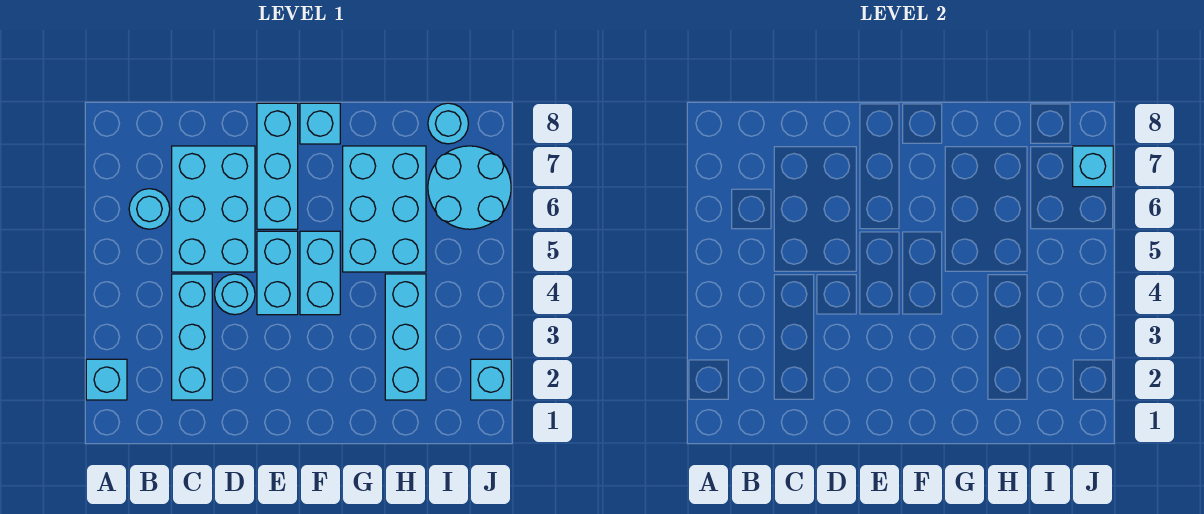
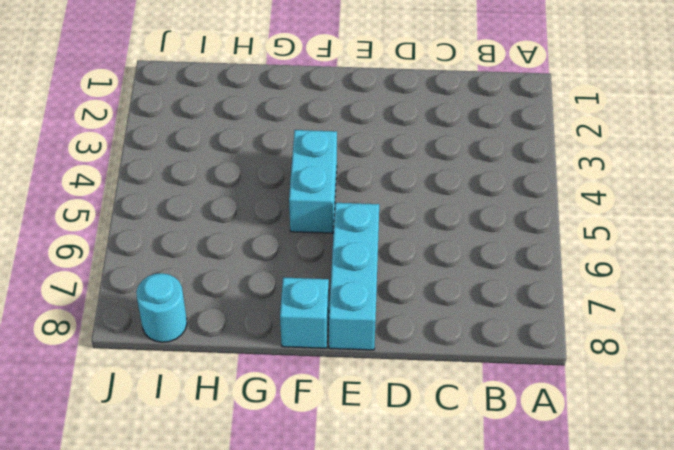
none -> cyan 1x1 brick [86,359,127,400]
none -> cyan 1x1 round brick [129,189,170,229]
none -> cyan 1x3 brick [172,274,212,400]

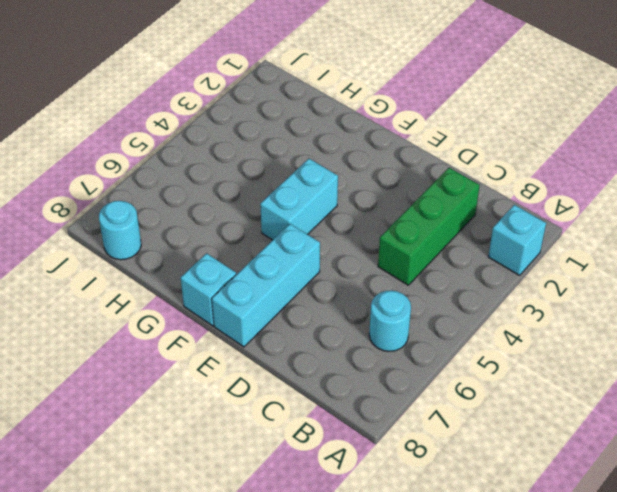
green 1x3 brick [378,168,480,285] -> cyan 1x3 brick [172,274,212,400]
none -> cyan 2x3 brick [172,146,255,272]
none -> cyan 1x1 round brick [215,274,255,315]
none -> cyan 1x2 brick [257,231,298,315]

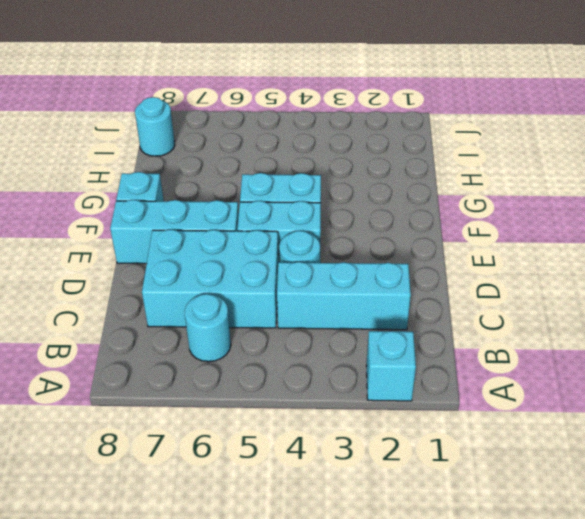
none -> cyan 2x3 brick [343,146,426,272]
none -> cyan 1x3 brick [385,274,426,400]
none -> cyan 2x2 round brick [428,146,511,229]

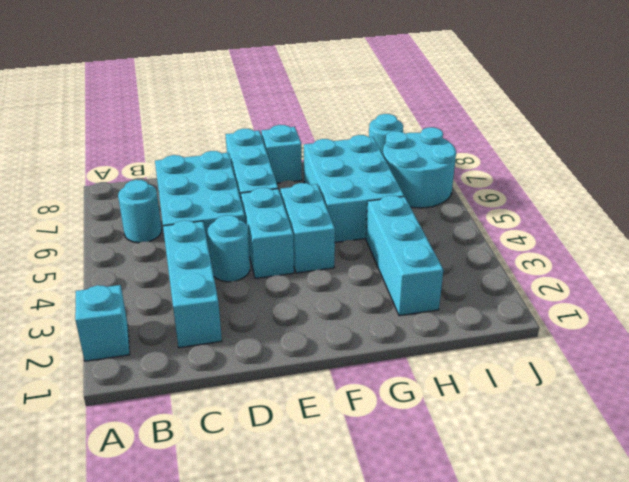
none -> cyan 1x1 brick [471,359,511,400]
none -> cyan 1x1 brick [1073,146,1113,187]

